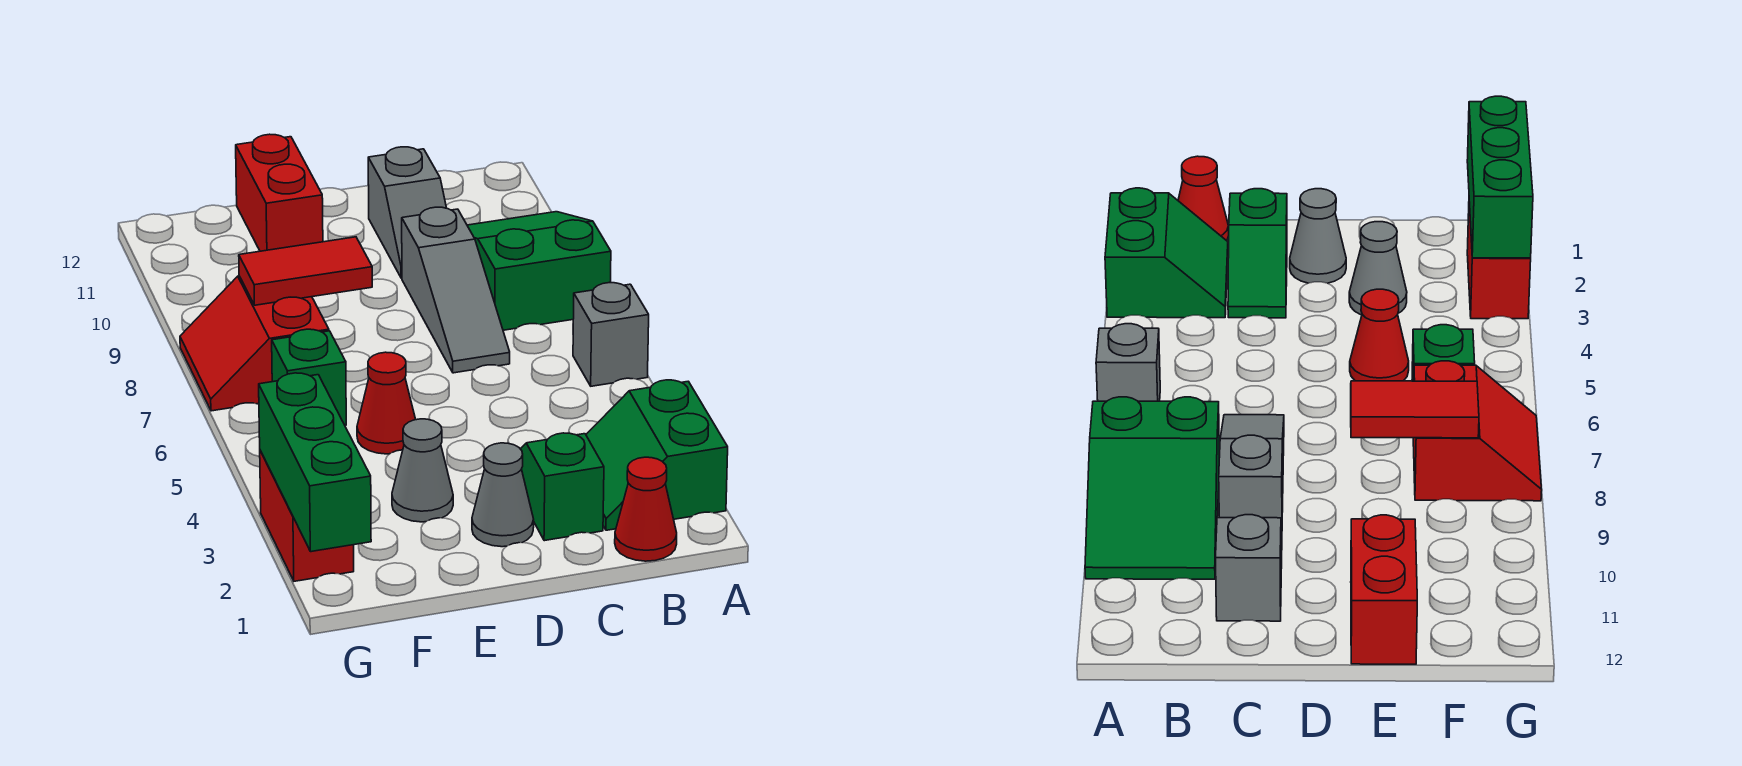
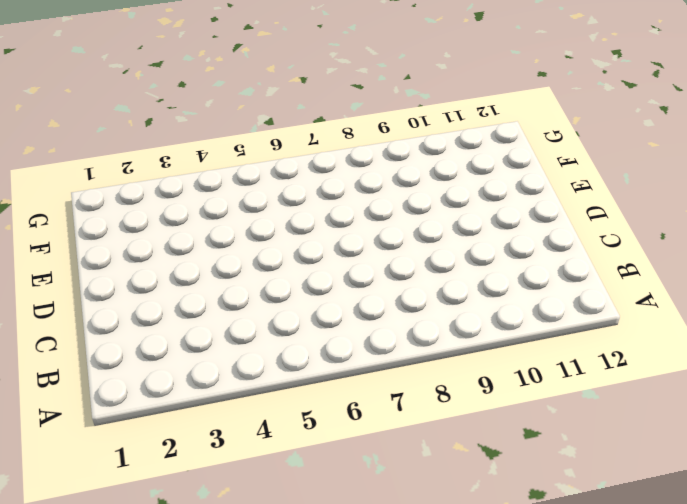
none -> green 2x2 slope [586,380,728,530]
none -> grey 1x1 brick [573,283,649,386]
none -> green 2x3 slope [467,212,611,330]

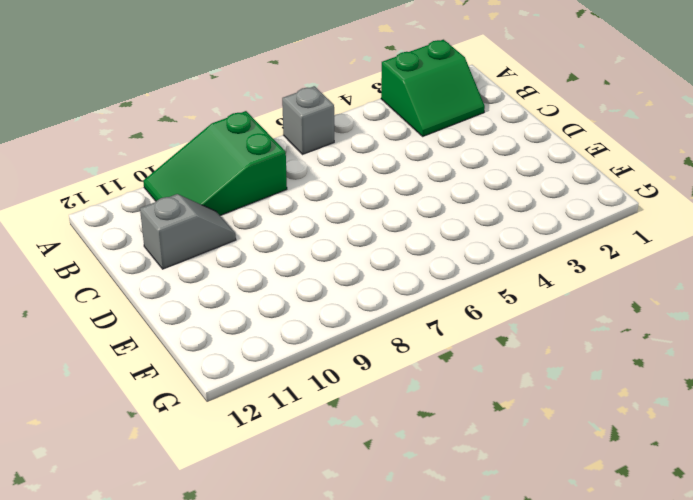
none -> red 1x1 cone [615,457,677,561]
none -> green 1x2 slope [521,433,604,541]
none -> grey 1x3 slope [402,207,510,373]

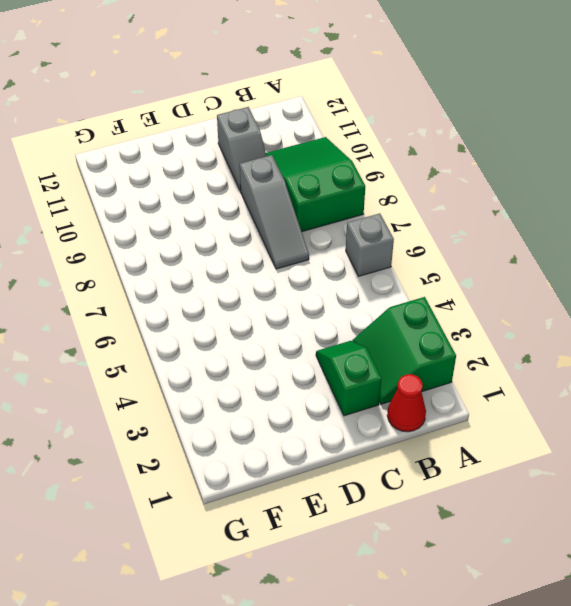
none -> grey 1x1 cone [472,443,534,547]
none -> grey 1x1 cone [392,419,453,522]
none -> red 1x1 cone [357,352,416,454]

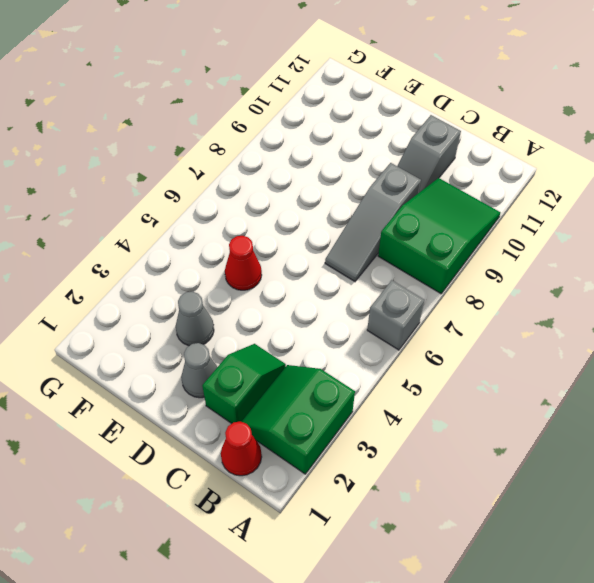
none -> red 1x2 brick [236,134,323,251]
none -> green 1x1 brick [272,329,346,425]
none -> red 2x2 slope [180,276,329,411]

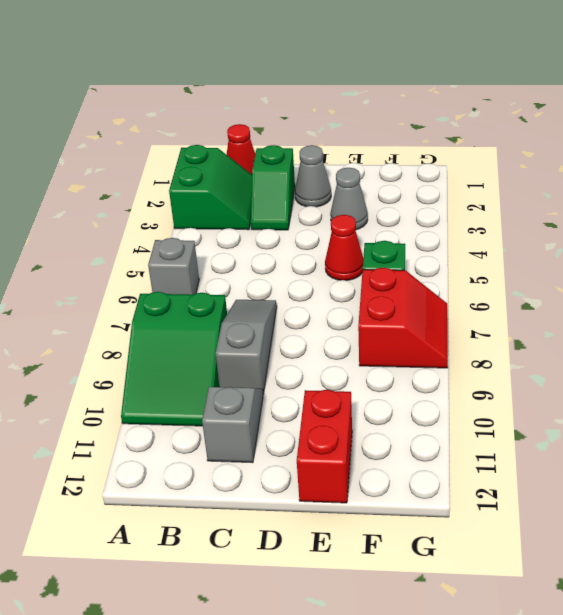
none -> red 1x2 brick [260,451,354,581]
none -> red 1x2 tile [239,237,372,305]
none -> green 1x3 brick [259,373,371,552]

